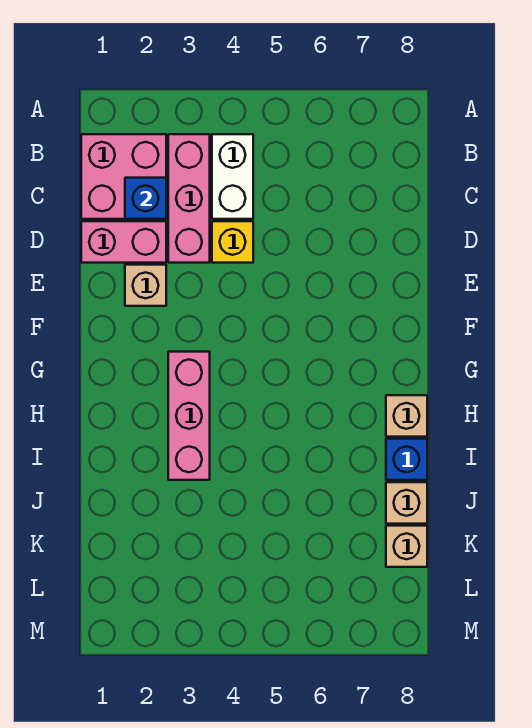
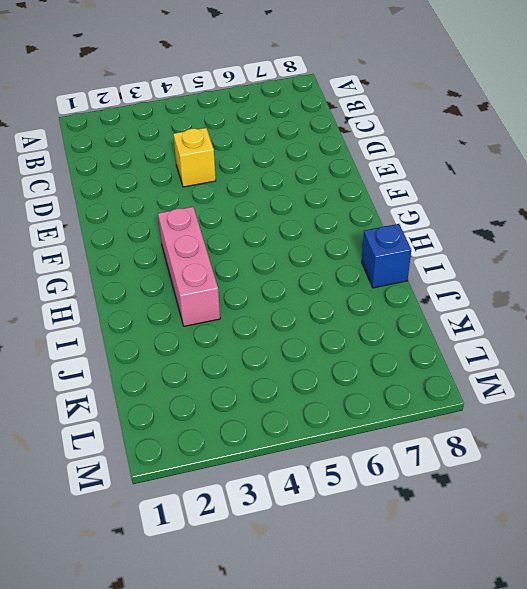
none -> pink 2x2 brick [81,134,166,219]
none -> pink 1x3 brick [168,134,210,263]
none -> white 1x2 brick [212,134,253,219]

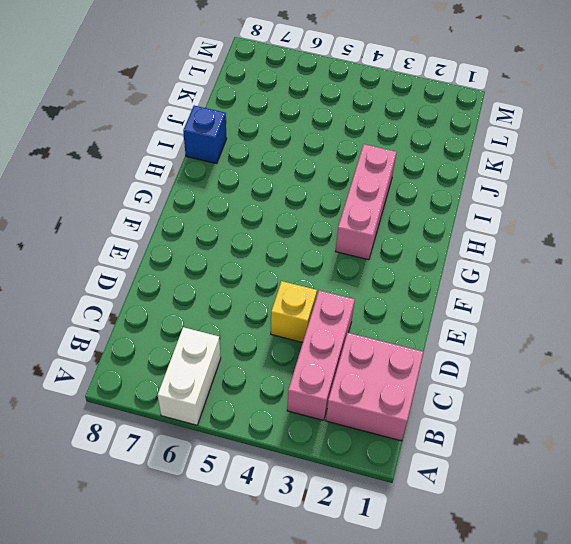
white 1x2 brick [158,327,221,425] -> white 1x2 brick moved to [212,134,253,219]
none -> pink 1x2 brick [81,221,166,263]
none -> tan 1x1 brick [125,265,166,306]
none -> tan 1x1 brick [386,395,427,437]

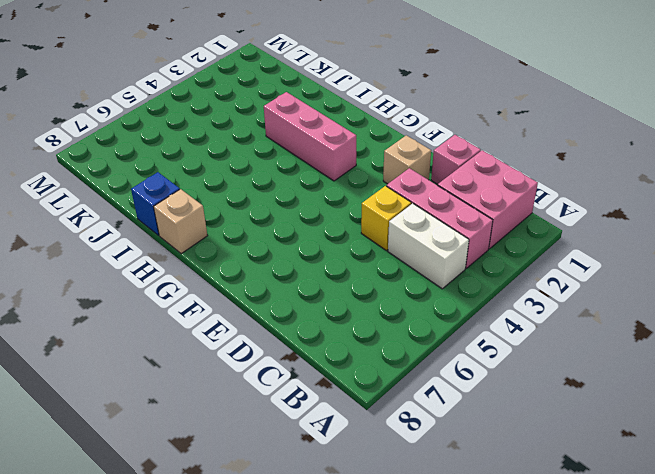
pink 1x1 brick [431,135,481,184] -> pink 1x2 brick [81,221,166,263]
none -> tan 1x1 brick [386,482,427,524]
none -> tan 1x1 brick [386,526,427,567]
none -> blue 1x1 brick [125,178,166,219]

